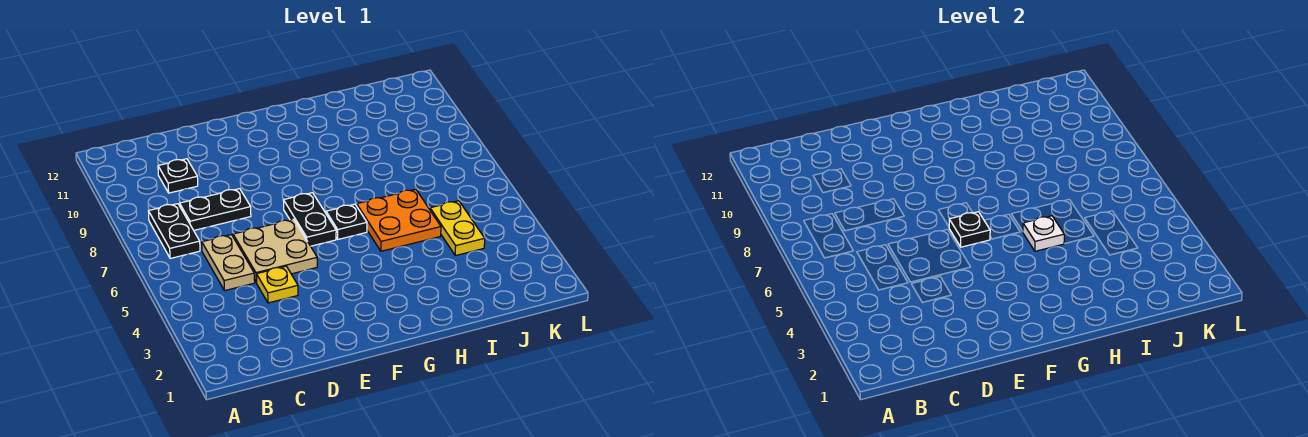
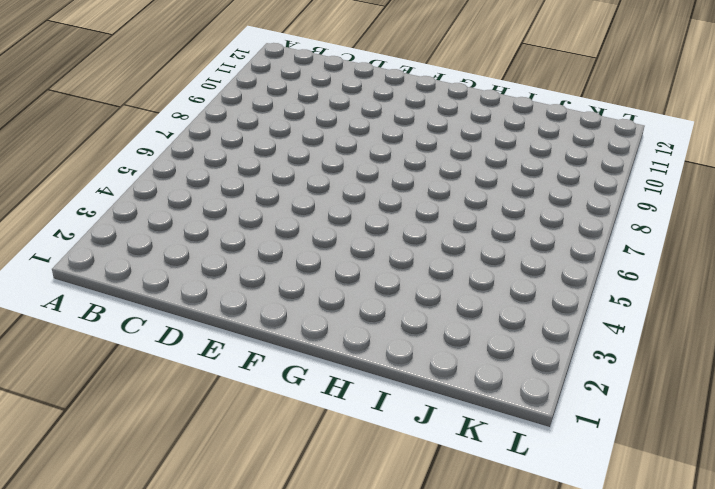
none -> black 1x2 plate [148,204,200,258]
none -> tan 1x2 plate [202,235,255,291]
none -> black 1x2 plate [180,189,251,230]

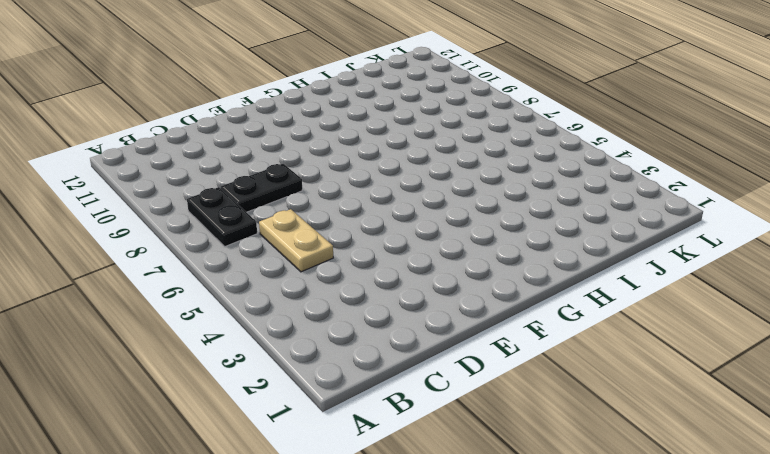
none -> black 1x1 plate [158,159,198,193]
none -> yellow 1x1 plate [256,266,298,303]
none -> tan 2x2 plate [233,219,317,283]

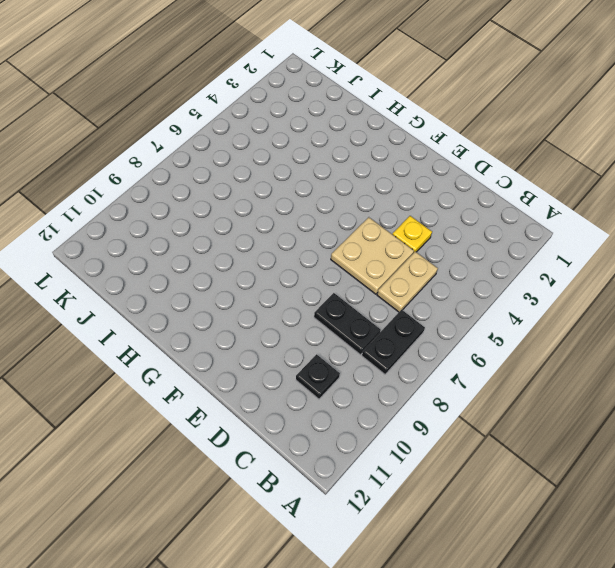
none -> black 1x2 plate [284,193,336,246]
none -> black 1x1 plate [326,204,367,239]
none -> orange 2x2 plate [357,189,441,251]

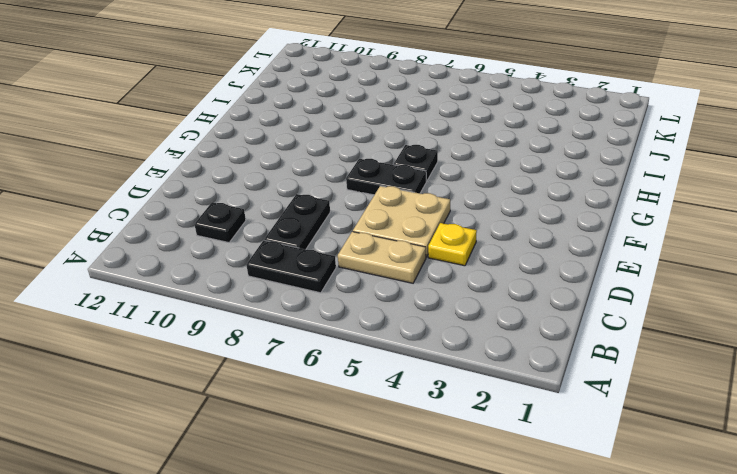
none -> orange 2x2 plate [357,189,441,251]
none -> yellow 1x2 plate [430,201,485,256]
none -> black 1x1 plate [949,212,990,247]

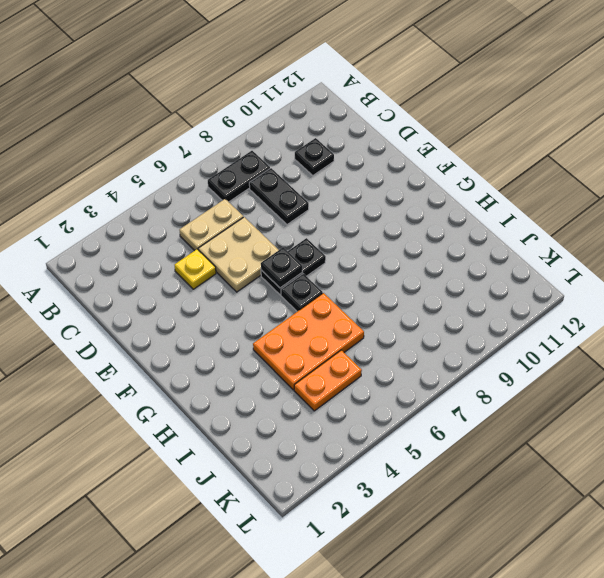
orange 2x3 plate [253,293,364,390] -> orange 2x2 plate [357,189,441,251]
orange 1x2 plate [294,350,362,411] -> yellow 1x2 plate [430,201,485,256]
none -> white 1x1 plate [1023,216,1064,251]

